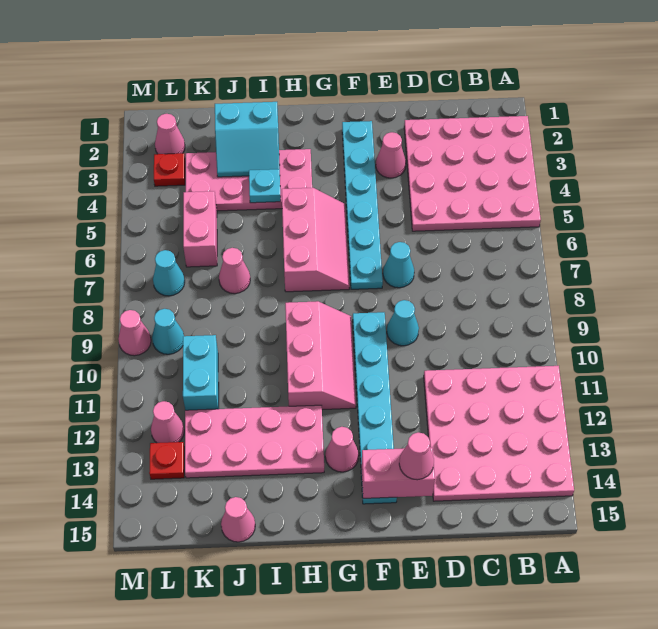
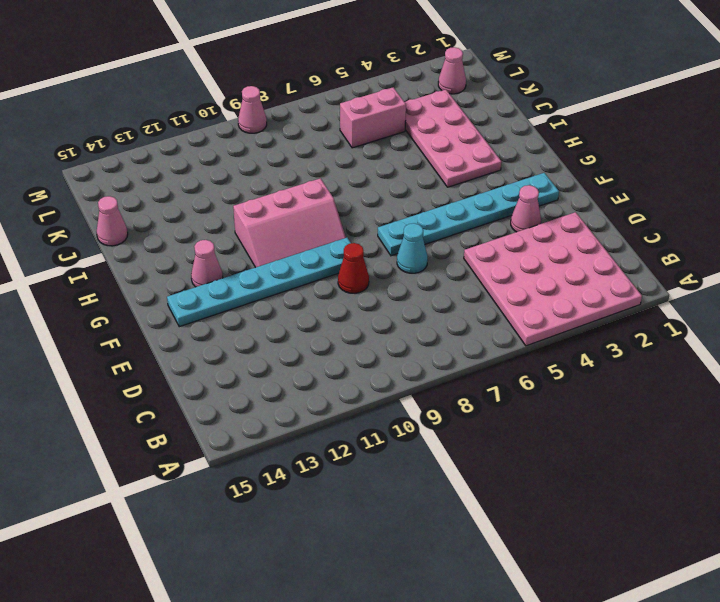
red 1x1 cone [338,243,369,293] -> cyan 1x1 cone [387,300,419,346]
none -> pink 4x4 plate [424,366,574,501]
none -> pink 2x3 slope [282,188,350,292]
none -> pink 2x4 plate [185,405,324,478]

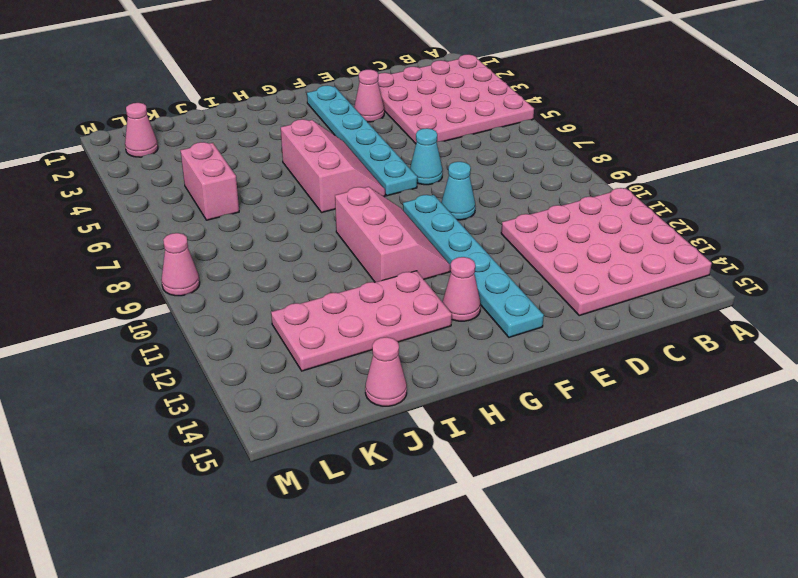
none -> pink 2x4 plate [186,149,312,211]
none -> pink 1x1 cone [219,248,250,294]
none -> cyan 1x2 brick [183,335,219,410]

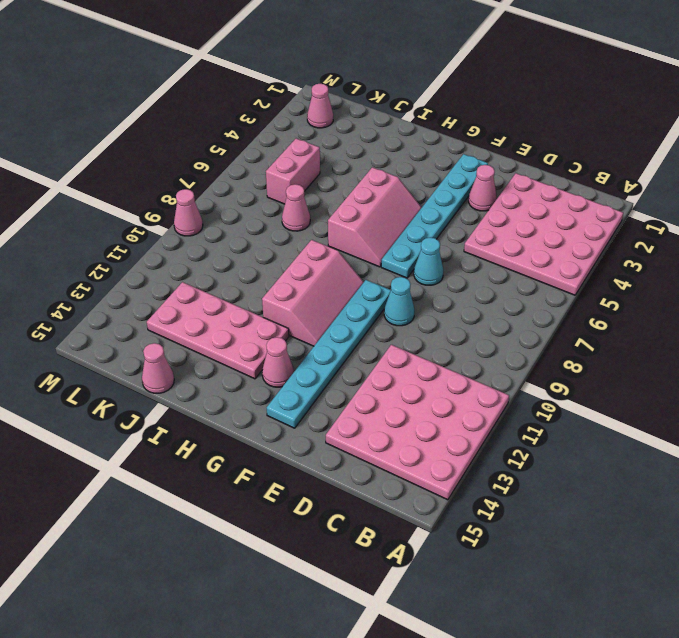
none -> pink 2x4 plate [186,149,312,211]
none -> cyan 1x2 brick [183,335,219,410]
none -> red 1x1 plate [154,153,185,186]

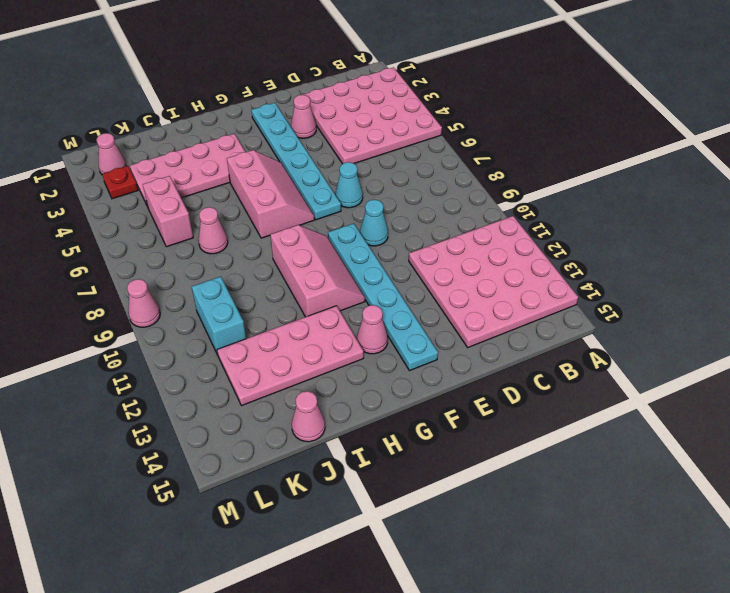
none -> cyan 1x1 cone [153,250,185,296]
none -> cyan 1x1 cone [152,309,184,354]
none -> pink 1x1 cone [151,401,184,443]

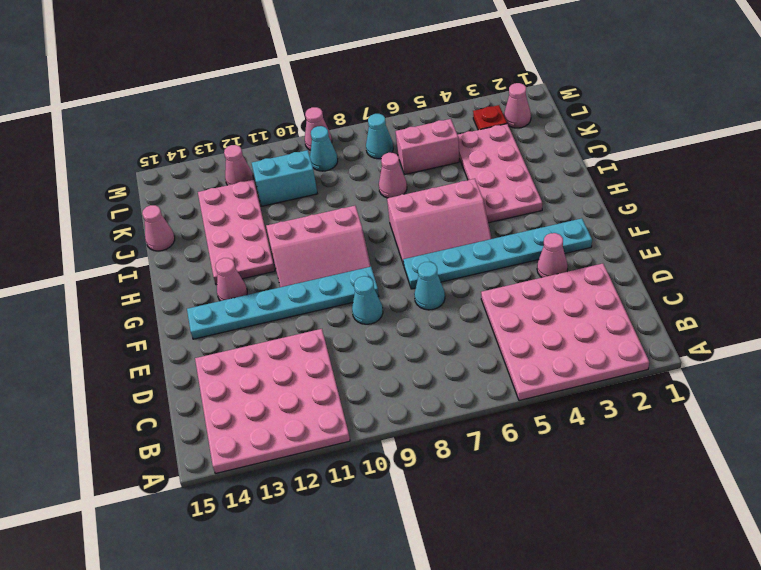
none -> red 1x1 plate [149,442,184,479]
none -> pink 1x2 brick [361,447,435,498]
none -> cyan 2x2 slope [215,102,280,177]

